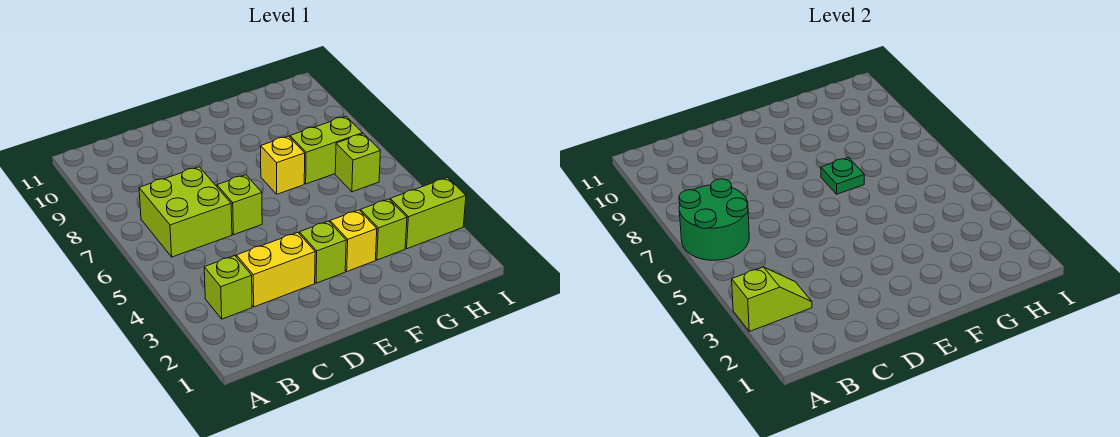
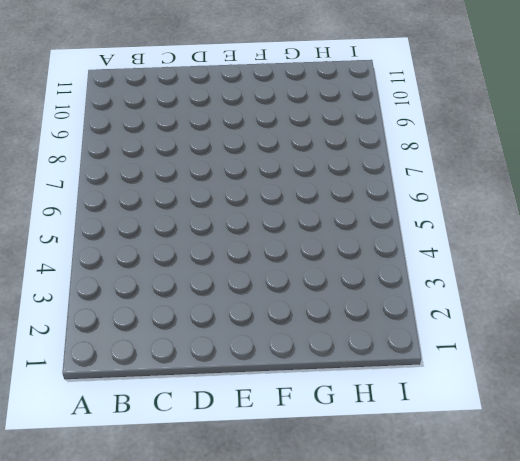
none -> lime 1x1 brick [204,256,252,319]
none -> lime 2x2 brick [139,167,232,257]
none -> yellow 1x2 brick [236,232,315,307]

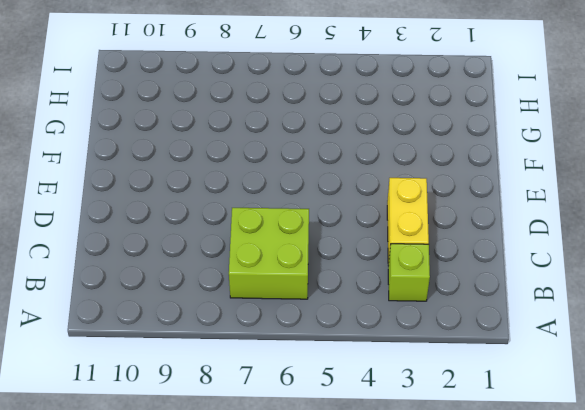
none -> lime 1x1 brick [217,175,262,235]
none -> lime 1x1 brick [299,221,346,283]
none -> yellow 1x1 brick [330,210,377,271]

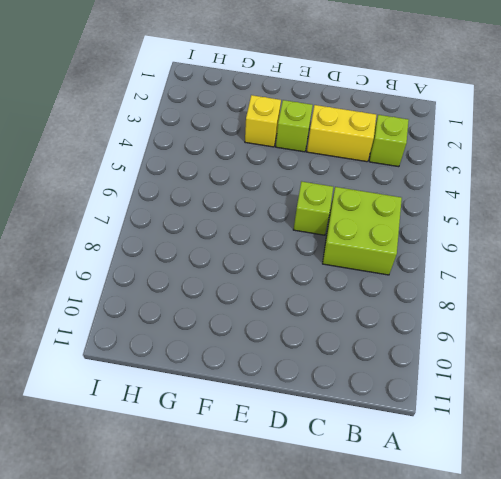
none -> yellow 1x1 brick [261,136,305,194]
none -> lime 1x1 brick [360,199,407,260]
none -> lime 1x2 brick [290,116,363,184]

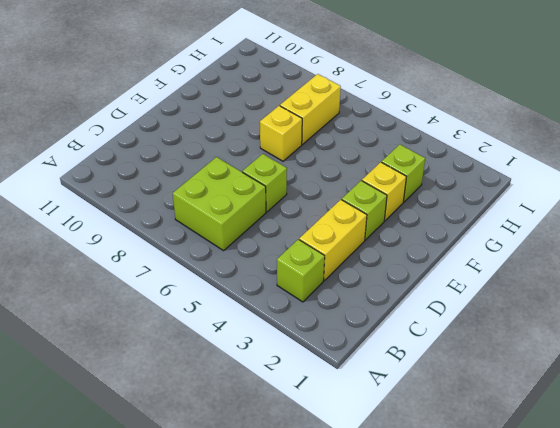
yellow 1x2 brick [280,74,341,144] -> lime 1x2 brick [290,116,363,184]
none -> lime 1x2 brick [390,178,466,249]
none -> lime 1x1 brick [335,134,380,192]
none -> lime 1x2 slope [732,267,812,331]

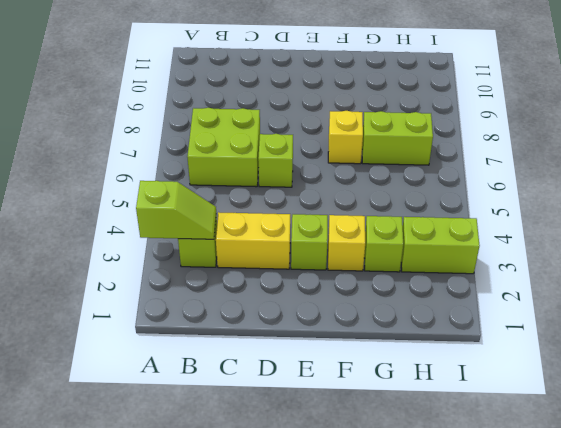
none -> lime 1x1 brick [335,134,380,192]
none -> green 2x2 round brick [679,179,749,260]
none -> green 1x1 plate [821,157,864,194]

